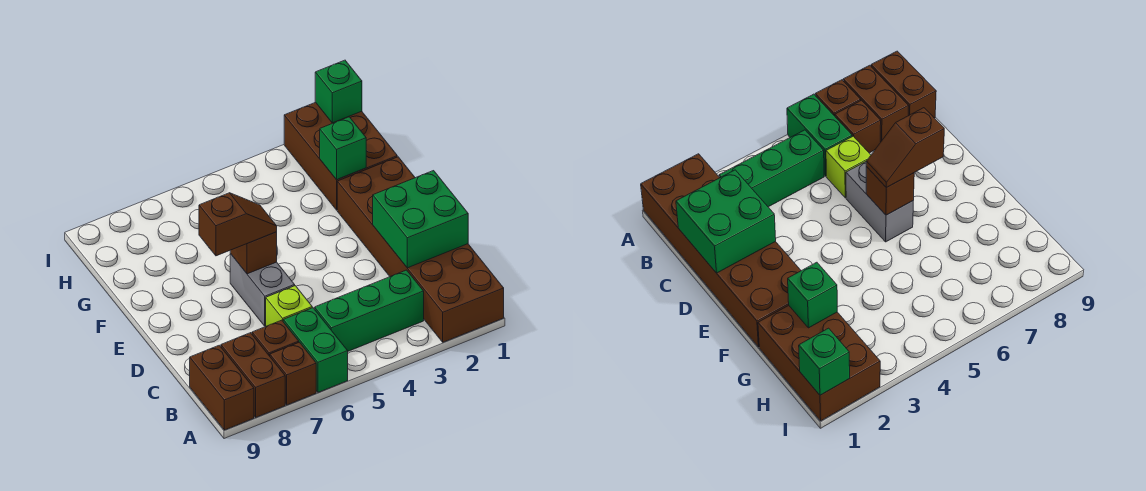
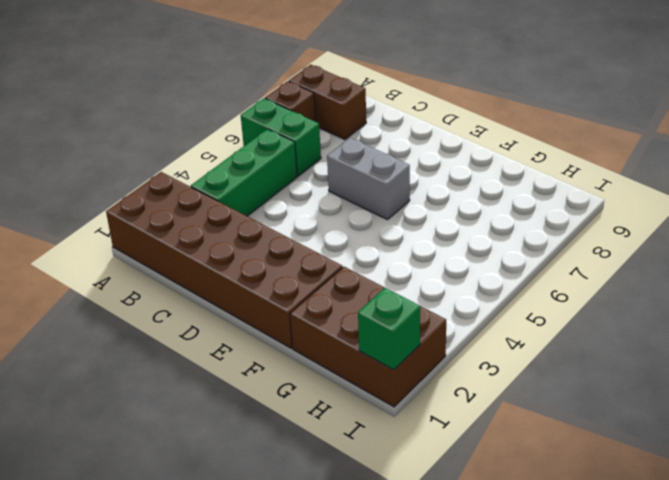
none -> brown 1x2 brick [190,345,254,430]
none -> brown 1x1 brick [252,320,299,356]
none -> lime 1x1 brick [266,286,312,326]

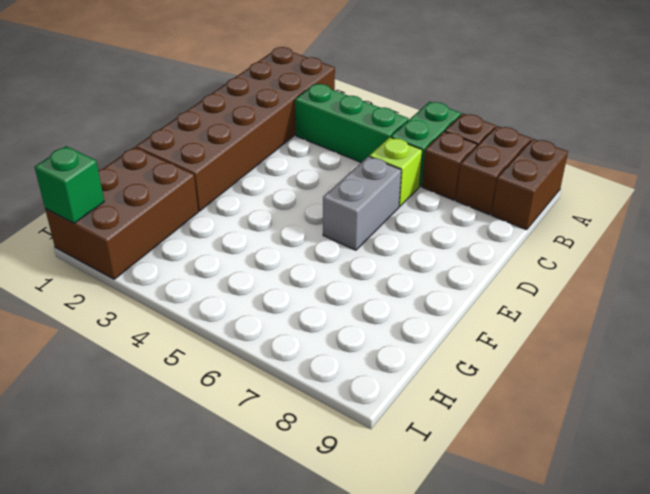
none -> green 2x2 brick [373,171,468,268]
none -> brown 1x1 brick [230,232,277,274]
none -> green 1x1 brick [320,117,366,180]

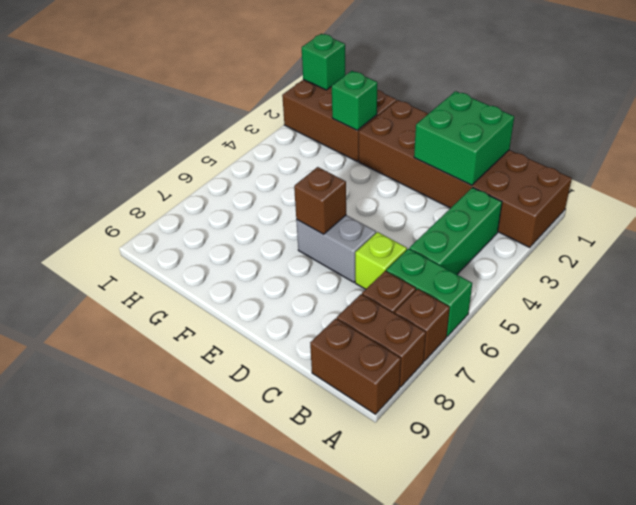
none -> brown 1x2 slope [199,193,277,256]

